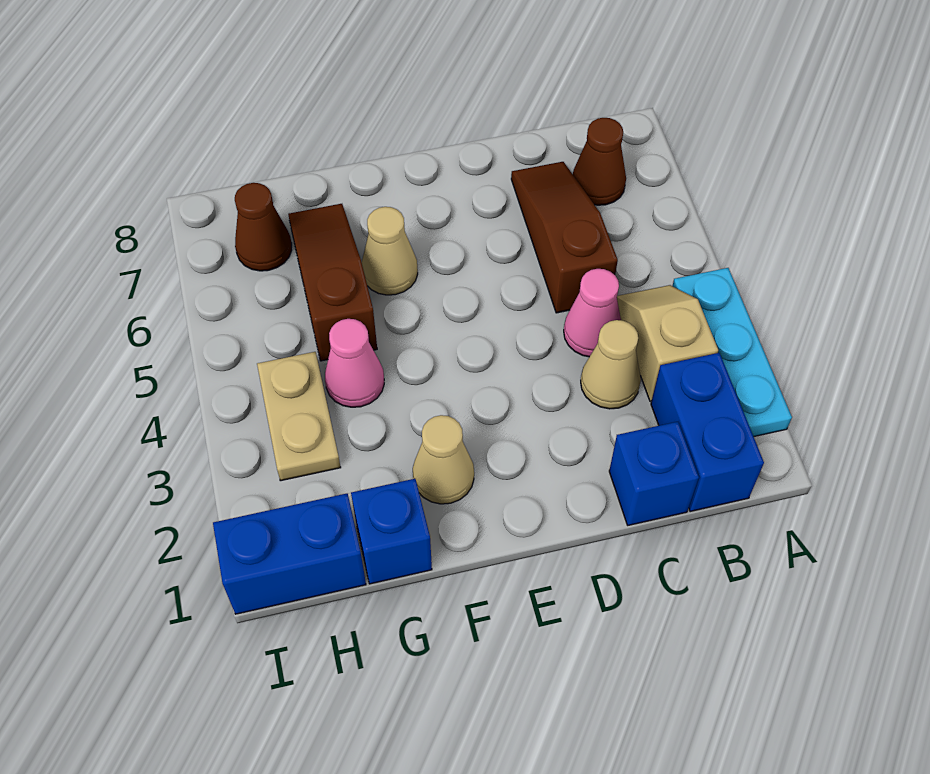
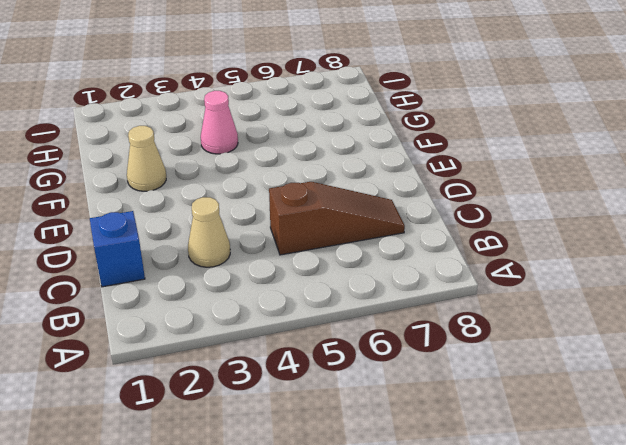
none -> cyan 1x3 plate [673,268,792,437]
none -> blue 1x2 brick [651,353,764,511]
none -> tan 1x2 slope [617,285,718,401]

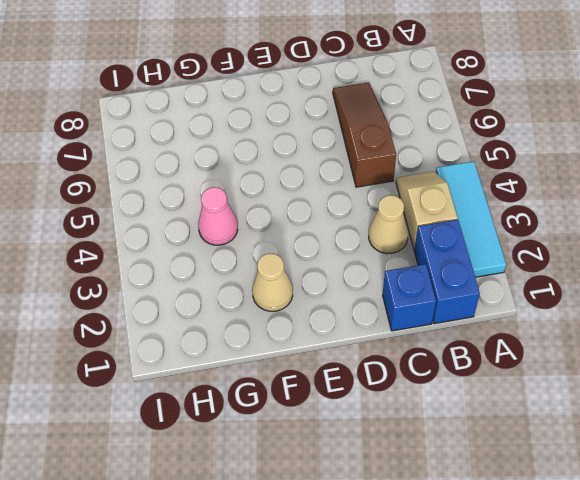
cyan 1x3 tile [436,161,506,277] -> cyan 1x3 plate [673,268,792,437]
none -> brown 1x1 cone [573,118,626,205]
none -> pink 1x1 cone [564,269,621,357]
none -> tan 1x1 cone [362,207,418,295]

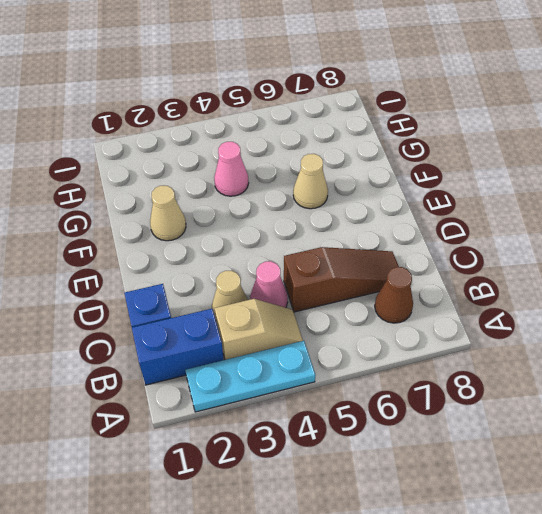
none -> blue 1x1 brick [351,479,432,584]
none -> brown 1x3 slope [288,204,377,361]
none -> blue 1x2 brick [213,494,366,614]

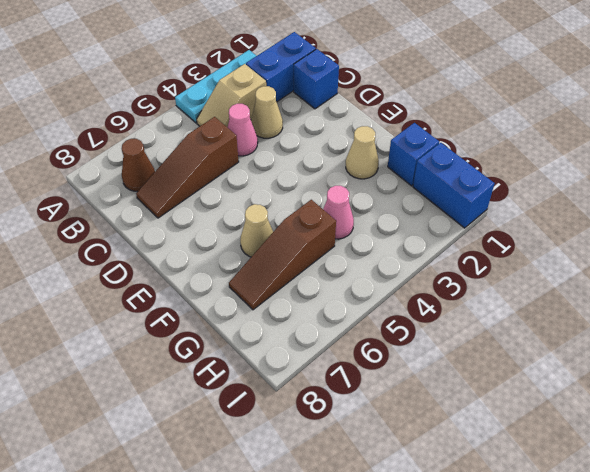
none -> tan 1x2 plate [257,352,341,481]
none -> brown 1x1 cone [235,183,292,271]

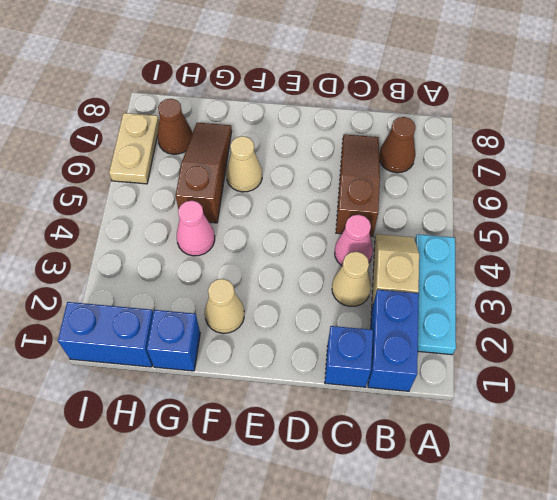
tan 1x2 plate [109,113,159,184] -> tan 1x2 plate moved to [257,352,341,481]

